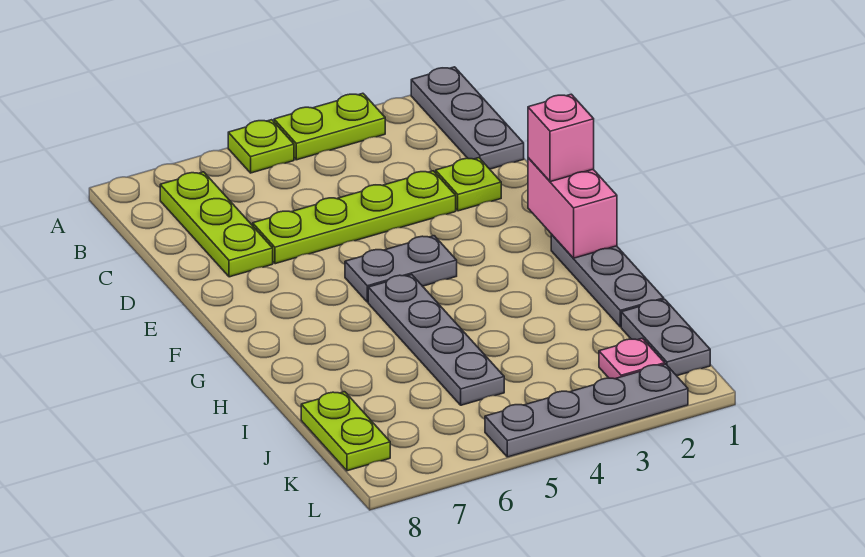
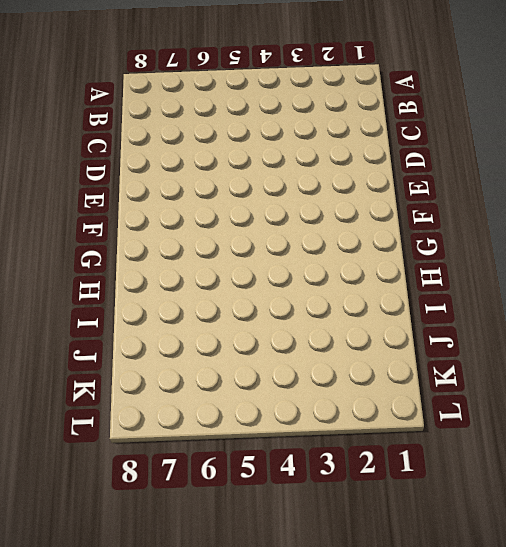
none -> grey 1x3 plate [411,67,524,169]
none -> lime 1x2 plate [274,93,385,160]
none -> lime 1x1 plate [228,120,294,173]

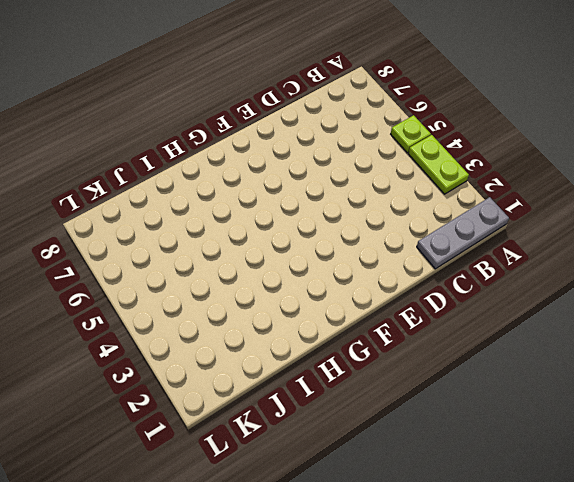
none -> lime 1x3 plate [160,172,273,277]
none -> lime 1x1 plate [436,158,501,211]
none -> lime 1x4 plate [253,171,456,264]

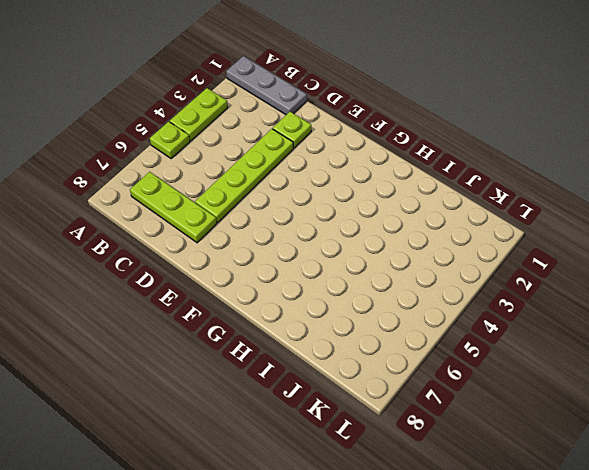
none -> grey 1x2 plate [345,236,457,302]
none -> grey 1x3 plate [551,235,664,327]
none -> grey 1x4 plate [368,275,504,405]

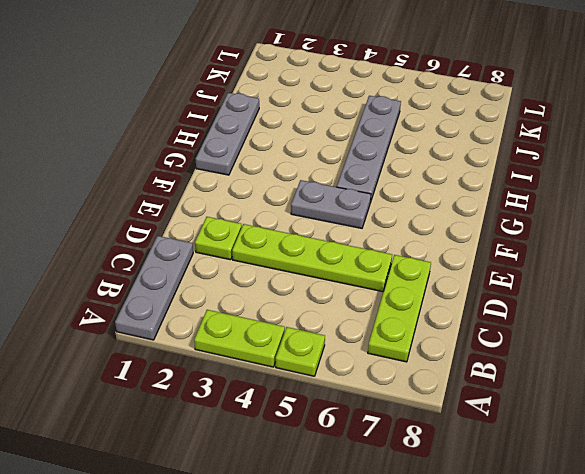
none -> grey 1x2 plate [621,299,710,376]
none -> lime 1x2 plate [301,392,390,471]
none -> pink 1x1 plate [599,338,665,379]

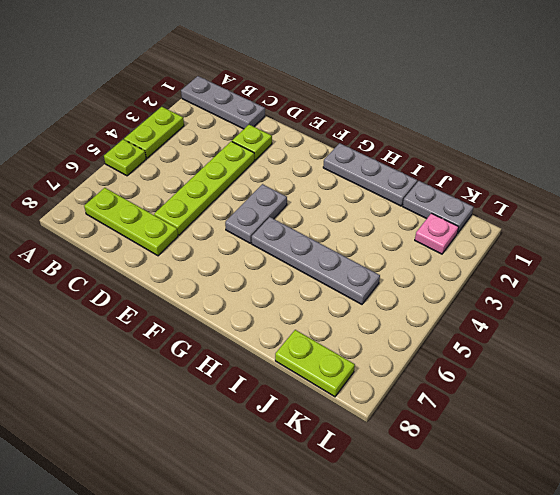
none -> grey 1x4 plate [485,364,688,457]
none -> pink 1x2 brick [528,158,617,258]
none -> pink 1x1 brick [528,94,594,182]

